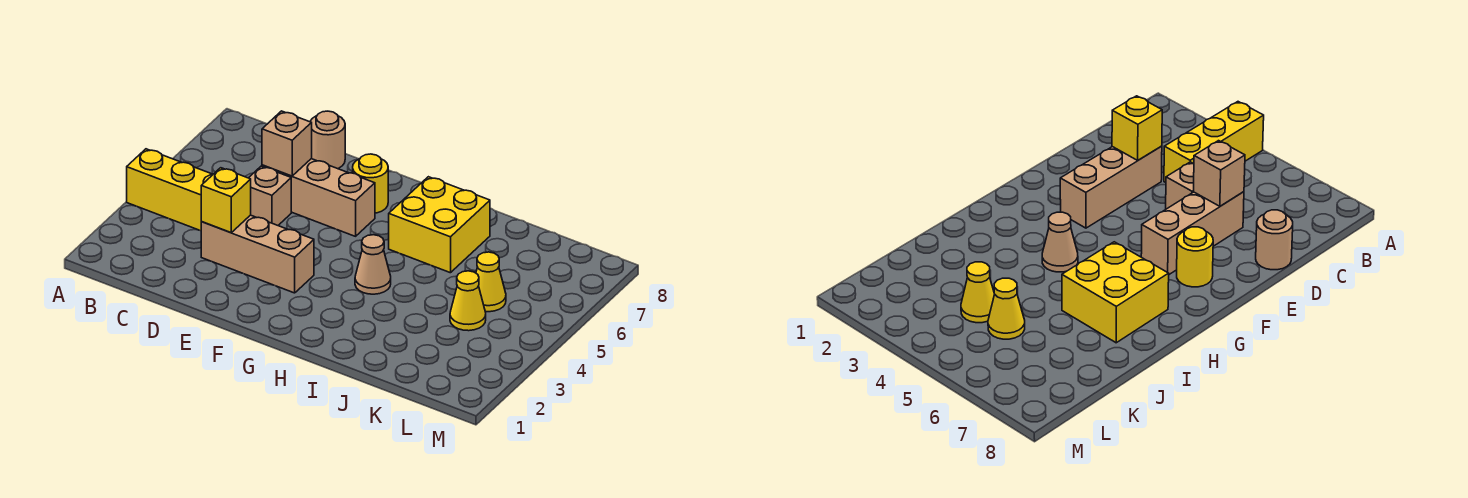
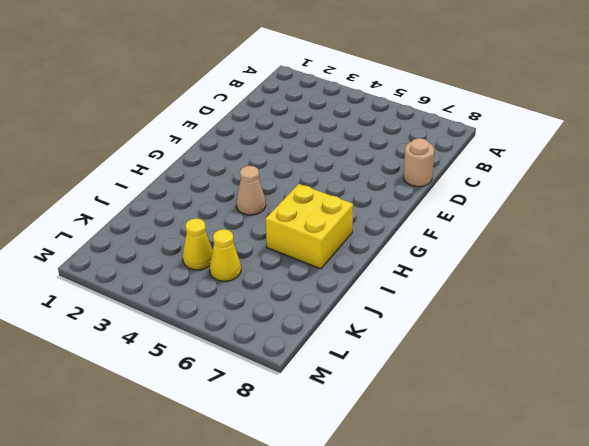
none -> yellow 1x3 brick [127,149,213,231]
none -> tan 1x3 brick [201,215,314,293]
none -> tan 1x1 brick [249,166,291,225]

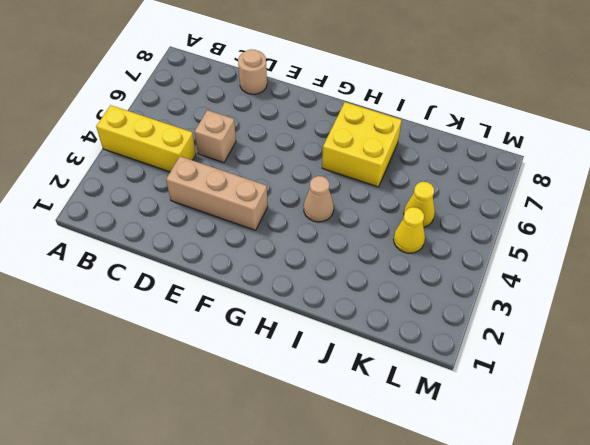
none -> tan 1x3 brick [262,159,375,236]
none -> yellow 1x1 round brick [353,154,388,213]
none -> yellow 1x1 brick [201,168,251,233]

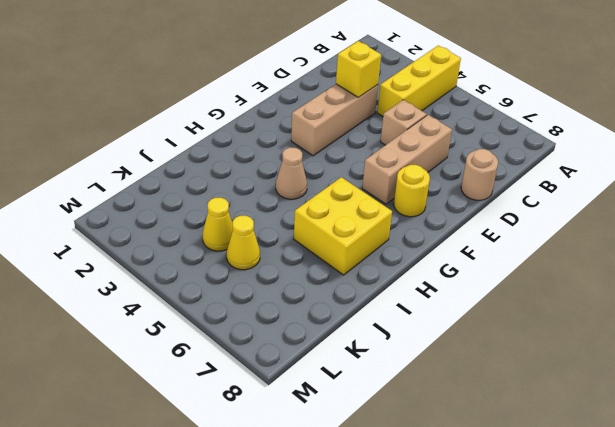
none -> tan 1x1 brick [262,111,312,176]

